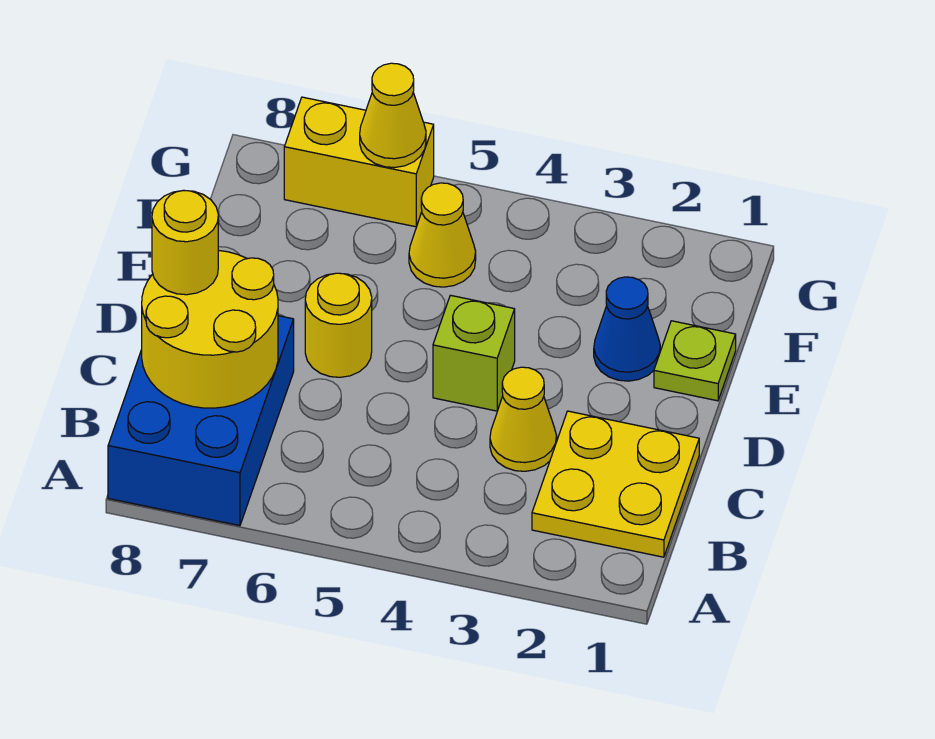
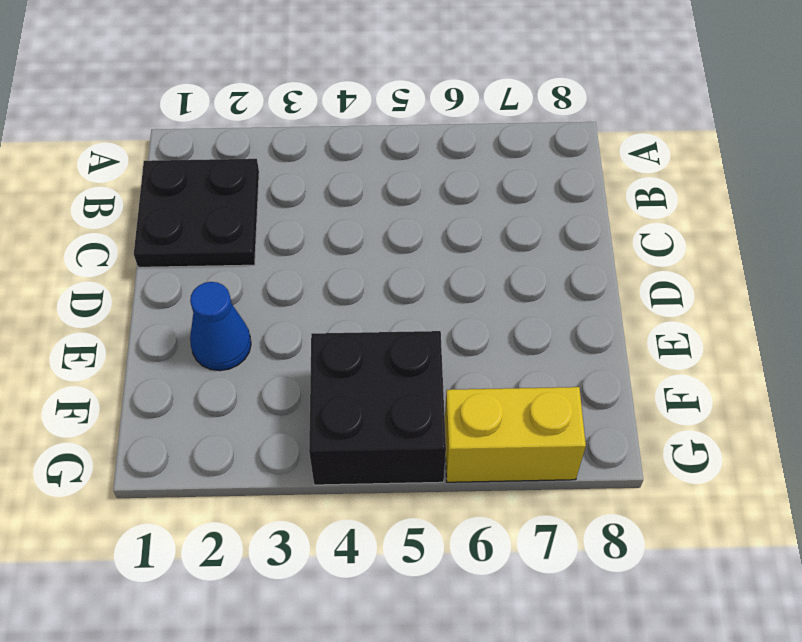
black 2x2 plate [134,159,259,267] -> yellow 2x2 plate [532,411,699,557]
black 2x2 brick [309,331,446,485] -> yellow 1x1 cone [409,183,476,287]
none -> blue 2x3 brick [108,316,294,526]
none -> yellow 1x1 cone [490,367,557,471]
none -> lime 1x1 brick [433,295,515,411]

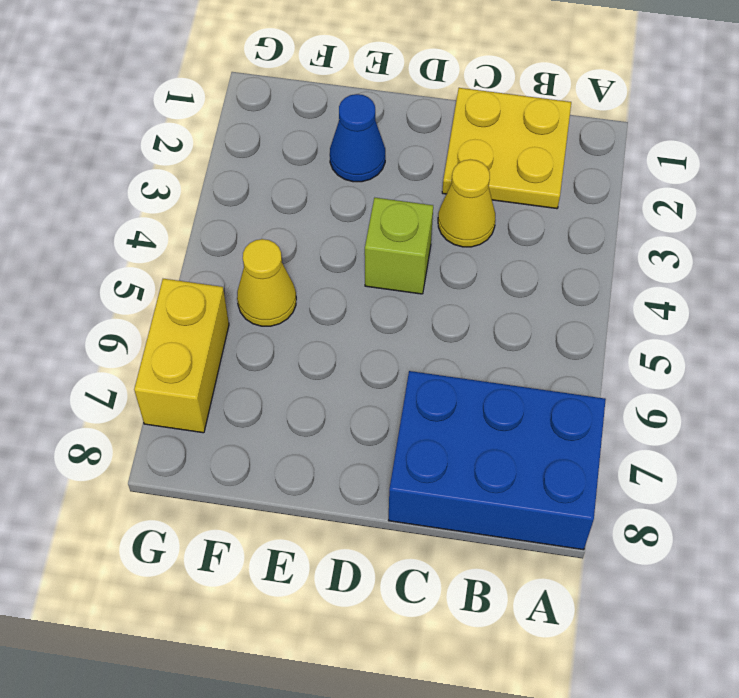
none -> yellow 1x1 round brick [305,273,372,377]
none -> lime 1x1 plate [654,321,736,401]
none -> yellow 2x2 round brick [142,250,278,408]

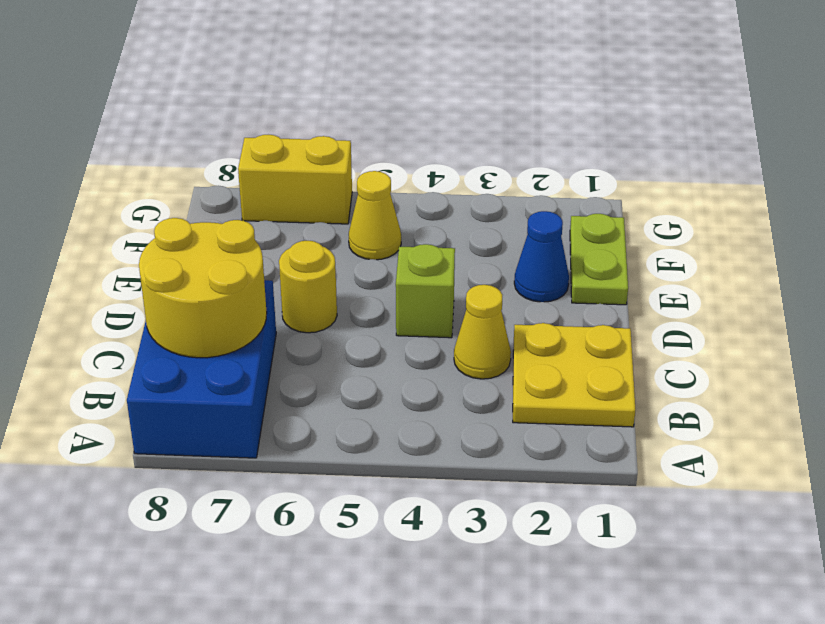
lime 1x2 plate [570,214,628,305] -> lime 1x1 plate [654,321,736,401]
none -> yellow 1x1 cone [360,63,426,168]
none -> yellow 1x1 round brick [152,190,218,295]

